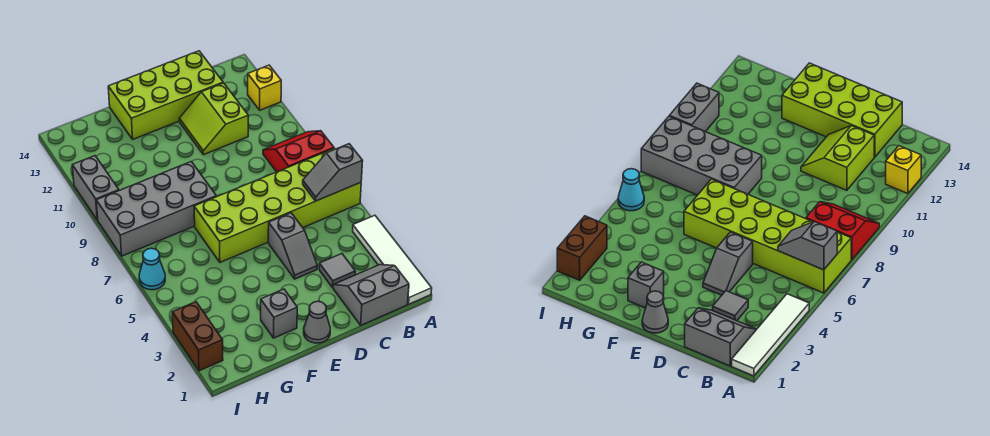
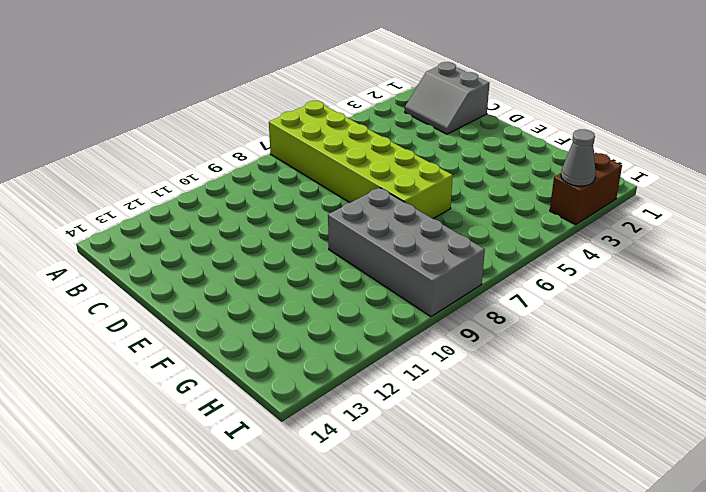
grey 1x1 cone [561,129,596,186] -> grey 1x1 cone moved to [304,301,330,343]
none -> white 1x4 tile [353,215,432,304]
none -> red 2x2 slope [263,131,334,172]
none -> yellow 1x1 brick [248,65,281,110]

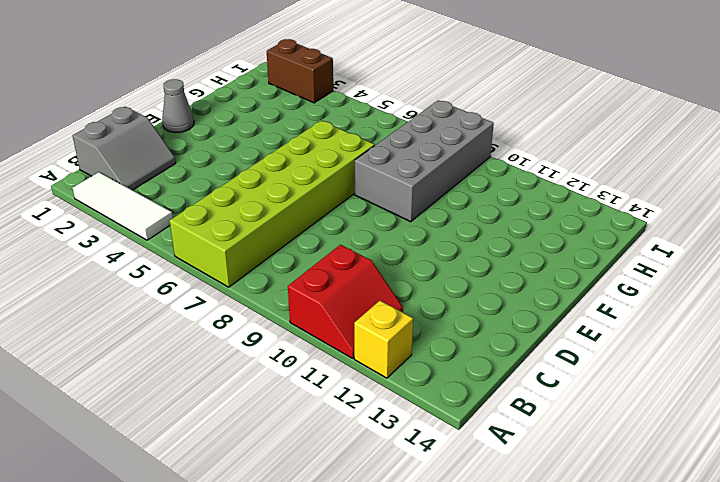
white 1x3 tile [73,172,173,240] -> white 1x4 tile [353,215,432,304]
red 2x2 slope [288,245,403,358] -> red 2x2 slope moved to [263,131,334,172]
none -> grey 1x1 tile [319,254,355,287]
none -> lime 2x2 slope [179,83,248,155]
none -> lime 2x4 brick [108,51,223,139]

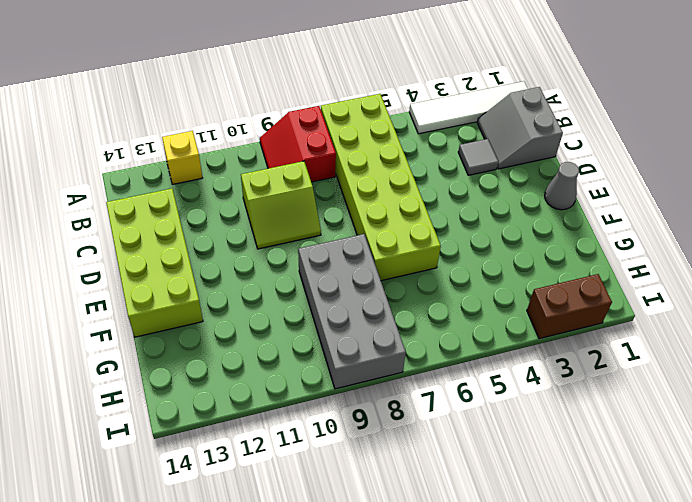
lime 2x2 slope [241,161,321,249] -> lime 2x2 slope moved to [179,83,248,155]
none -> grey 1x2 slope [268,213,317,279]
none -> grey 1x1 brick [261,289,297,338]
none -> cyan 1x1 cone [139,248,165,290]

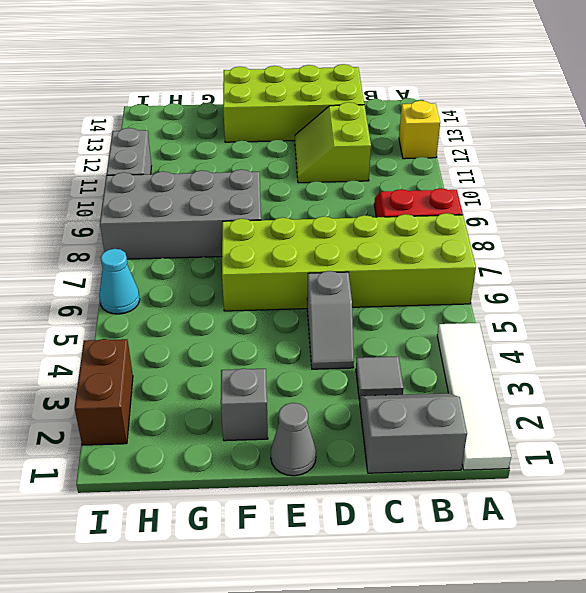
none -> grey 1x2 slope [303,144,363,201]

